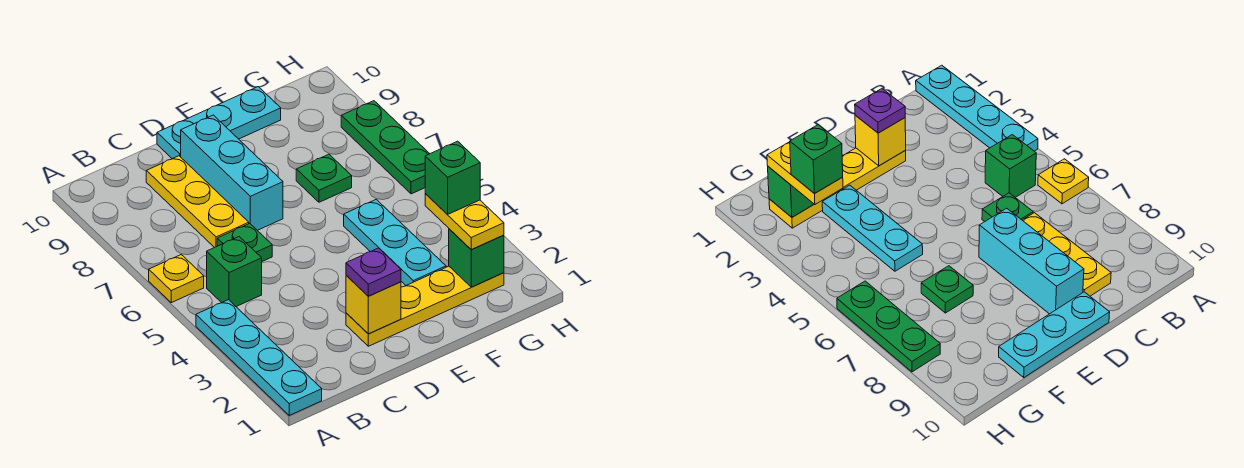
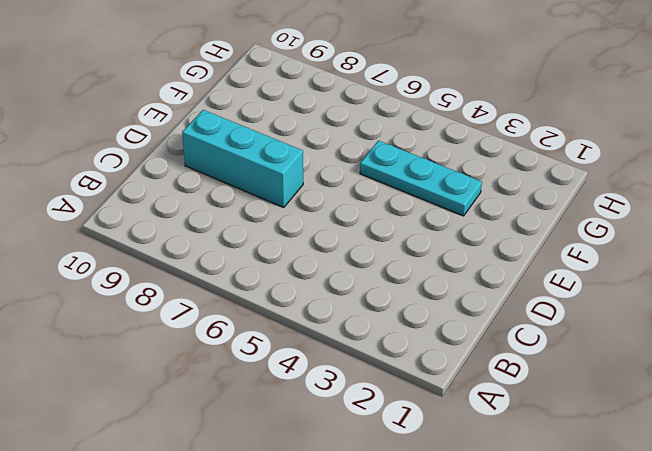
none -> cyan 1x4 plate [196,300,322,415]
none -> yellow 1x1 plate [149,255,204,303]
none -> green 1x1 brick [207,237,262,307]

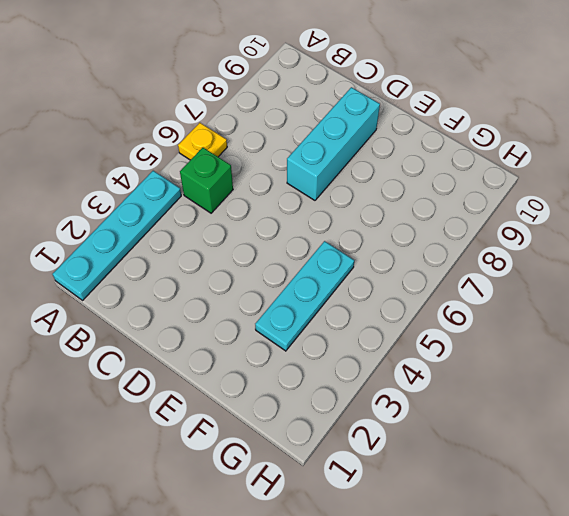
none -> green 1x1 plate [217,224,272,261]
none -> yellow 1x3 plate [146,156,249,248]
none -> yellow 1x4 plate [346,266,504,346]

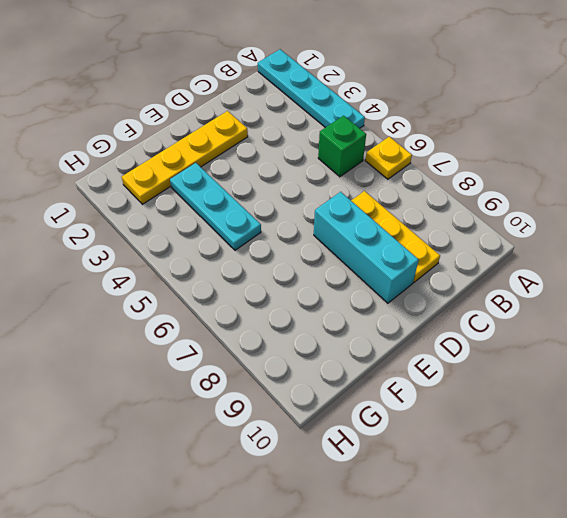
none -> green 1x1 plate [217,224,272,261]
none -> cyan 1x3 plate [157,87,281,159]
none -> green 1x1 plate [296,154,352,202]

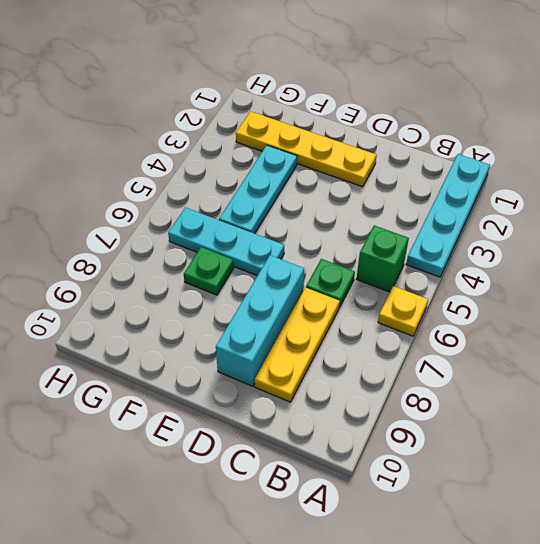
cyan 1x3 plate [168,208,284,276] -> cyan 1x3 plate moved to [157,87,281,159]
none -> green 1x3 plate [341,101,430,194]
none -> yellow 1x1 brick [346,276,401,334]
none -> green 1x1 brick [449,229,504,287]

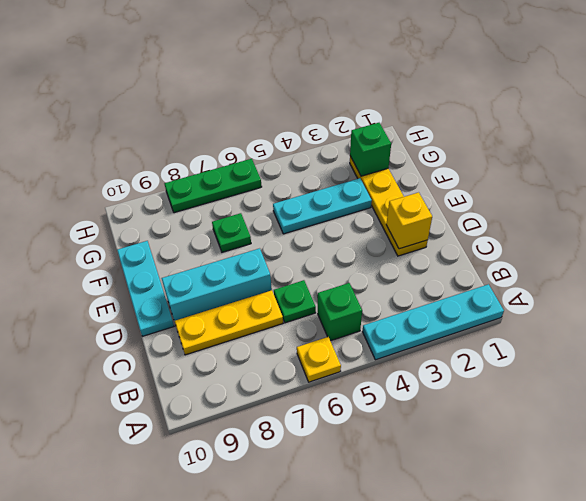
none -> purple 1x1 plate [346,248,401,296]
none -> yellow 1x2 plate [425,193,504,249]
none -> green 1x1 brick [425,141,480,215]

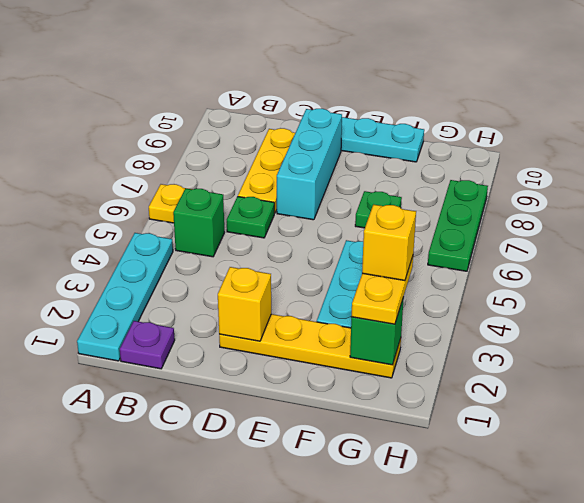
purple 1x1 plate [120,321,175,369] -> purple 1x1 plate moved to [346,248,401,296]
yellow 1x1 brick [362,205,416,281] -> green 1x1 brick [425,141,480,215]

